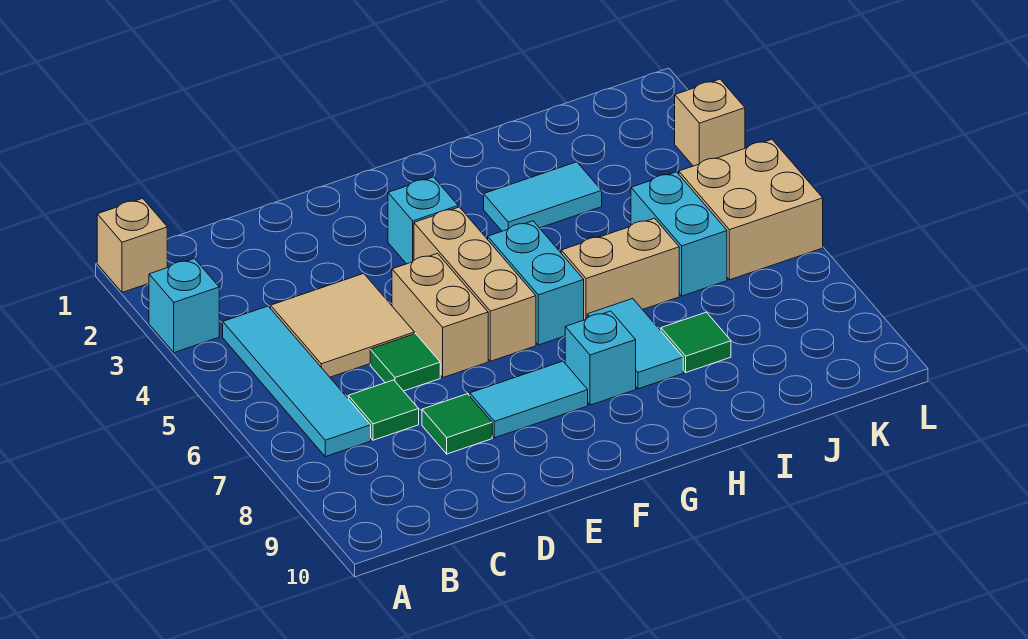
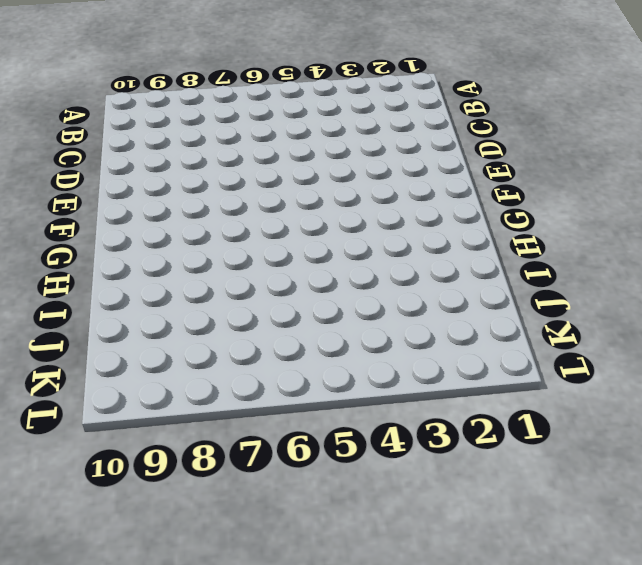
none -> tan 1x1 brick [97,198,167,292]
none -> cyan 1x1 brick [149,258,219,353]
none -> cyan 1x4 tile [223,306,371,457]

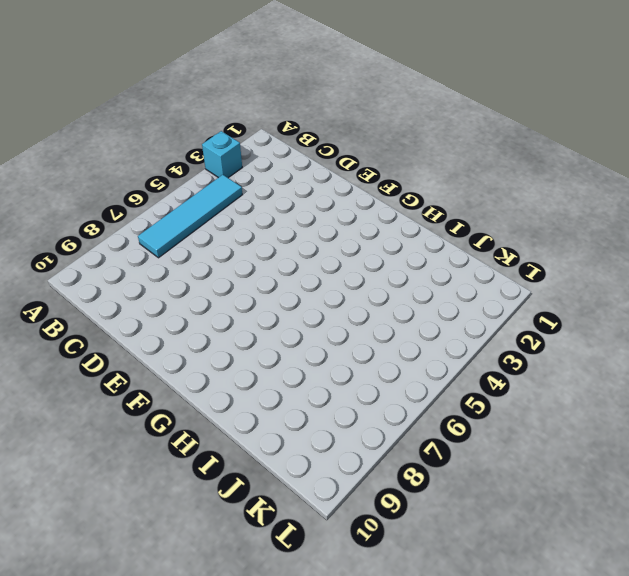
none -> tan 1x1 brick [97,198,167,292]
none -> tan 2x2 tile [271,274,414,377]
none -> green 1x1 tile [348,380,419,440]

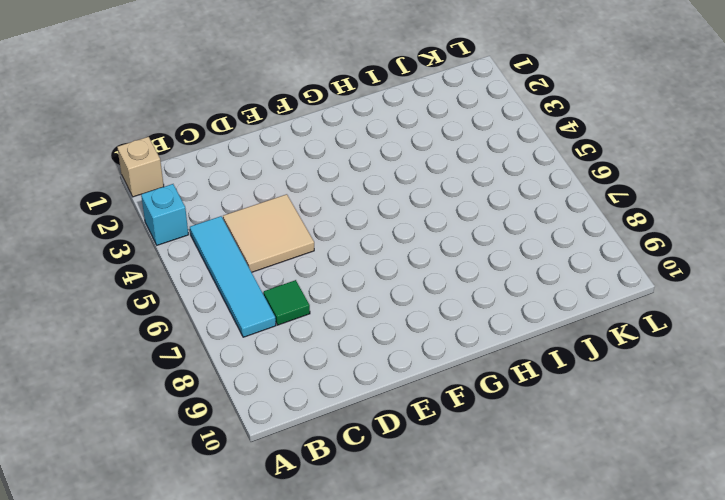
none -> green 1x1 tile [370,334,440,391]
none -> green 1x1 tile [422,394,492,454]
none -> tan 1x2 brick [392,254,488,377]

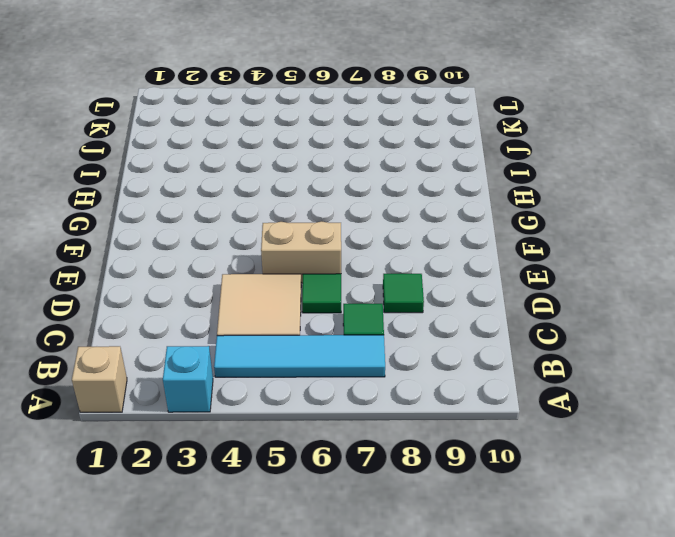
none -> cyan 1x2 tile [470,361,588,438]
none -> cyan 1x1 brick [388,177,458,264]
none -> tan 1x3 brick [414,207,536,361]

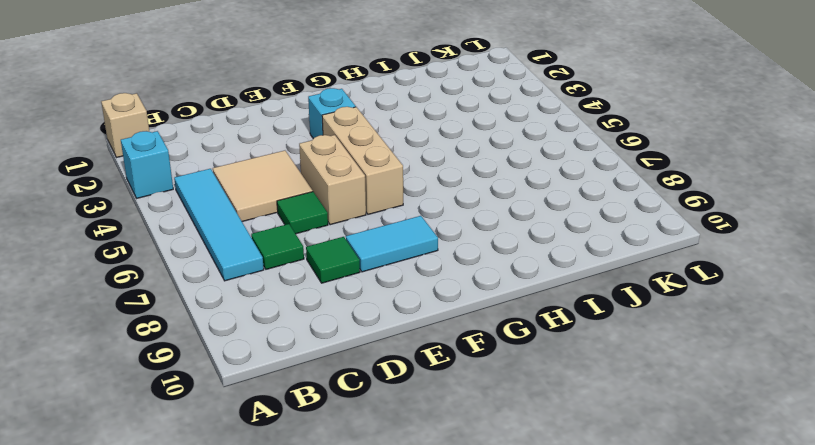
none -> cyan 1x2 brick [488,221,584,345]
none -> cyan 1x1 brick [565,311,636,405]
none -> cyan 1x2 tile [484,162,602,231]

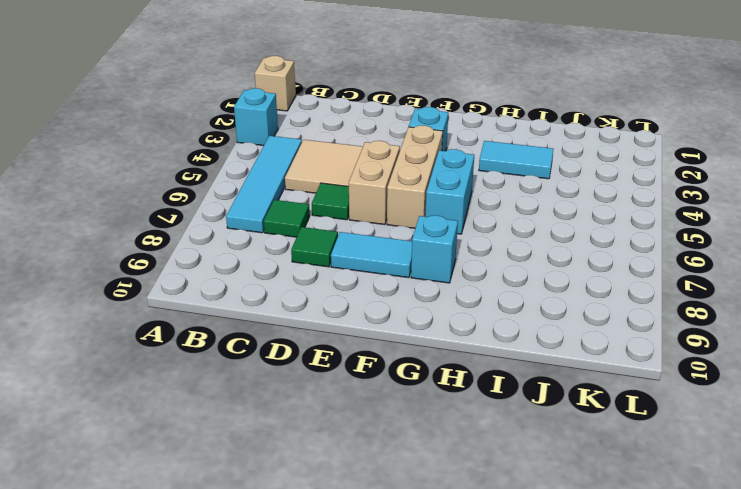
none -> tan 1x2 brick [561,218,679,320]
none -> cyan 1x2 tile [587,298,683,389]
none -> green 1x1 tile [661,312,731,372]

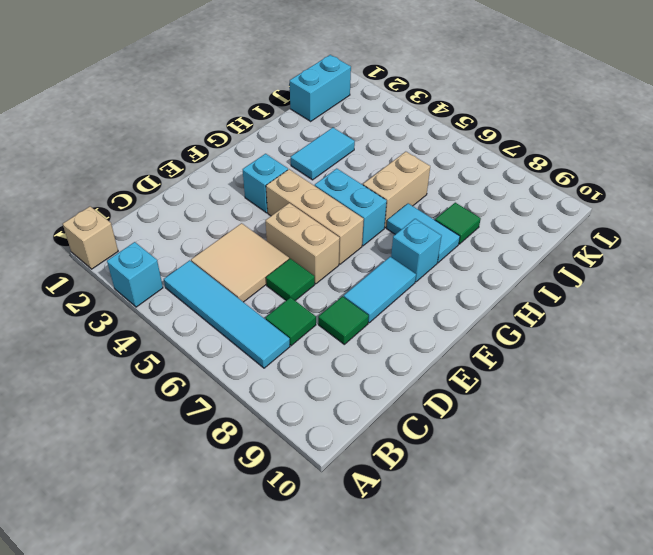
cyan 1x2 brick [290,55,351,121] -> cyan 1x2 brick turned to [631,172,727,296]
none -> tan 2x2 brick [679,139,823,280]
none -> tan 1x1 brick [675,79,745,166]

